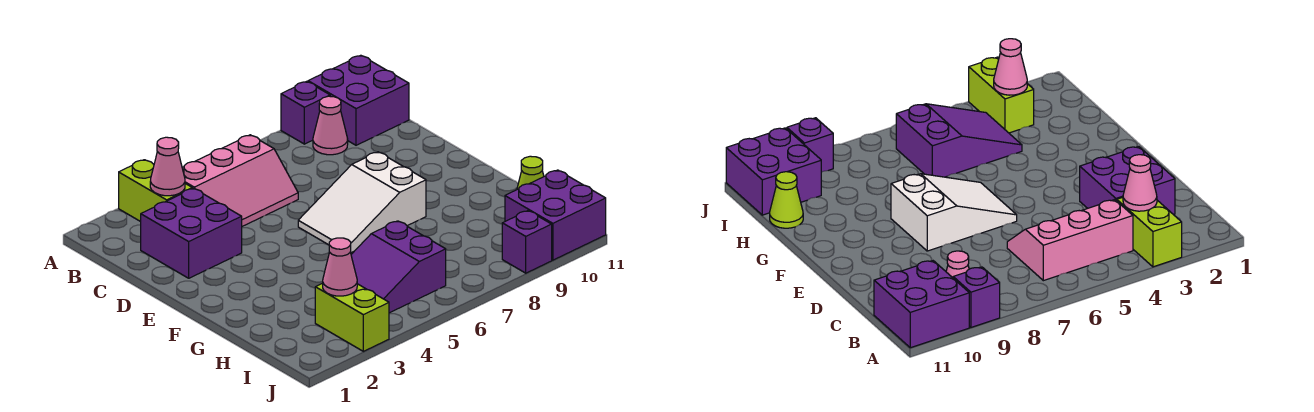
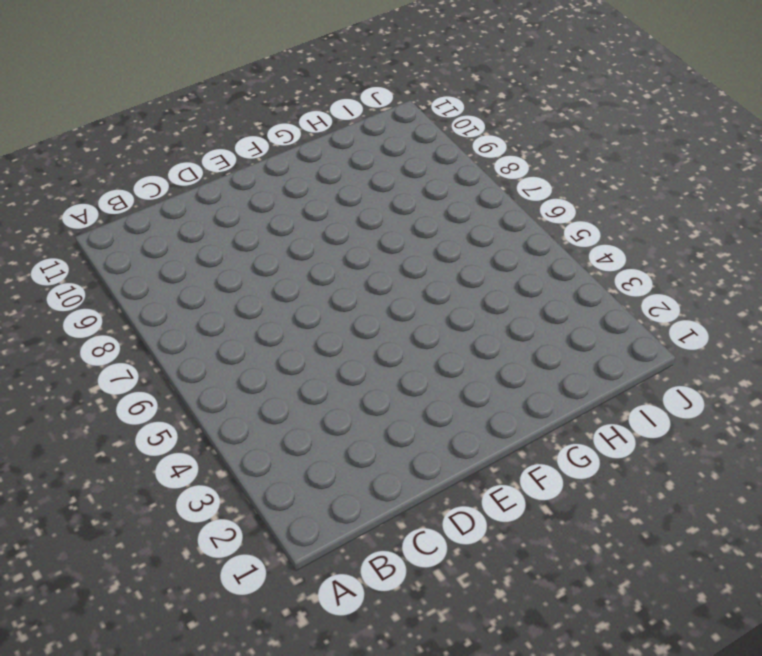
none -> lime 1x2 brick [119,160,192,222]
none -> purple 1x1 brick [281,81,330,144]
none -> purple 2x2 brick [308,55,409,145]

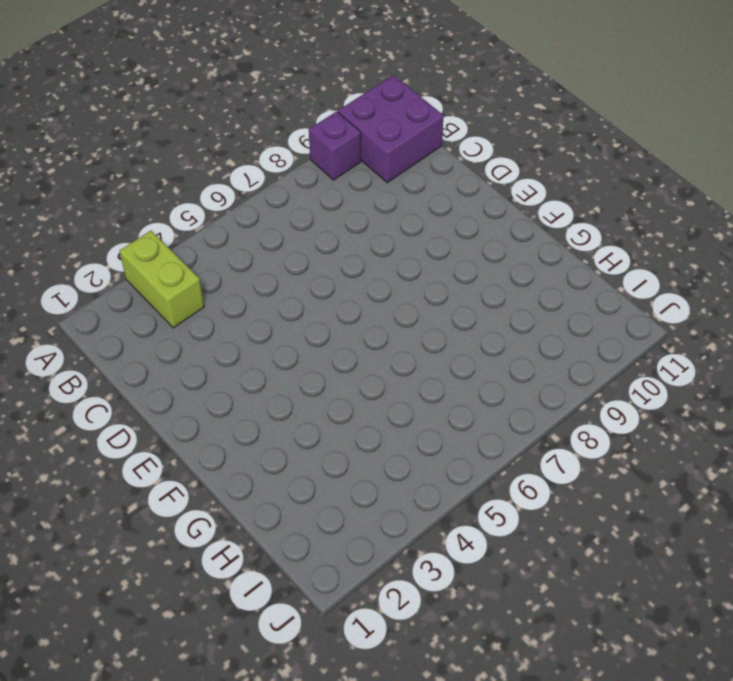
none -> pink 2x3 slope [182,135,298,226]
none -> pink 1x1 cone [313,96,348,155]
none -> purple 2x2 brick [141,188,242,278]

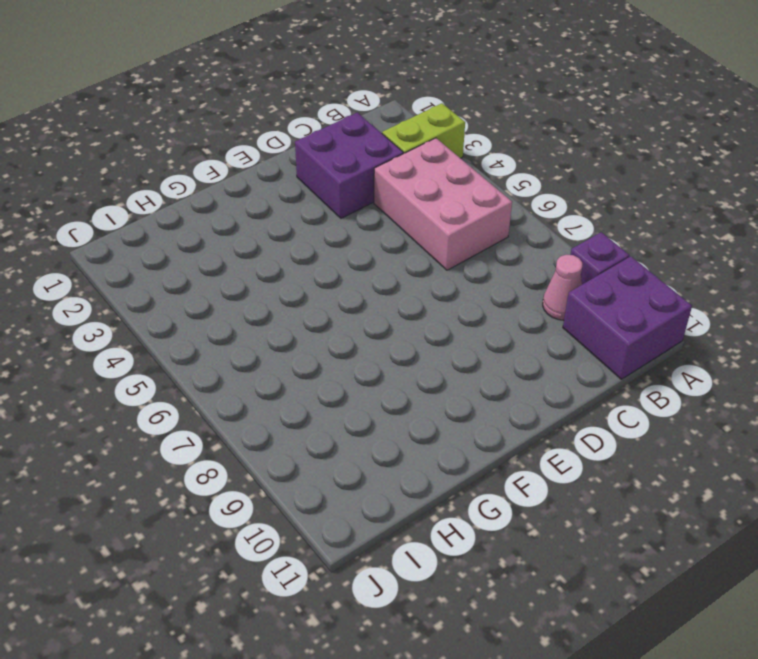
pink 2x3 brick [374,138,512,270] -> pink 2x3 slope [182,135,298,226]
none -> white 2x3 slope [298,152,426,253]
none -> purple 2x3 slope [351,221,446,313]
none -> lime 1x1 cone [517,156,544,189]

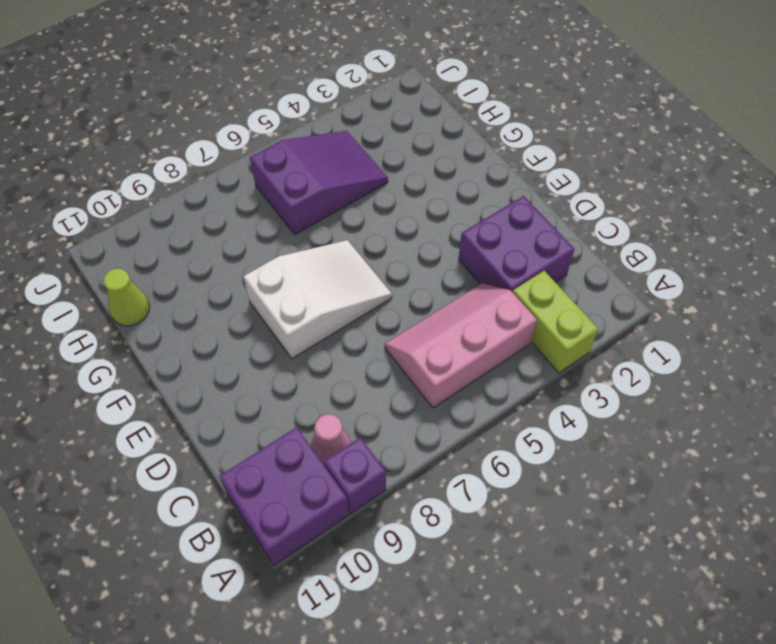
none -> lime 1x2 brick [315,283,389,351]
none -> purple 2x2 brick [505,170,606,260]
none -> purple 1x1 brick [502,211,552,273]

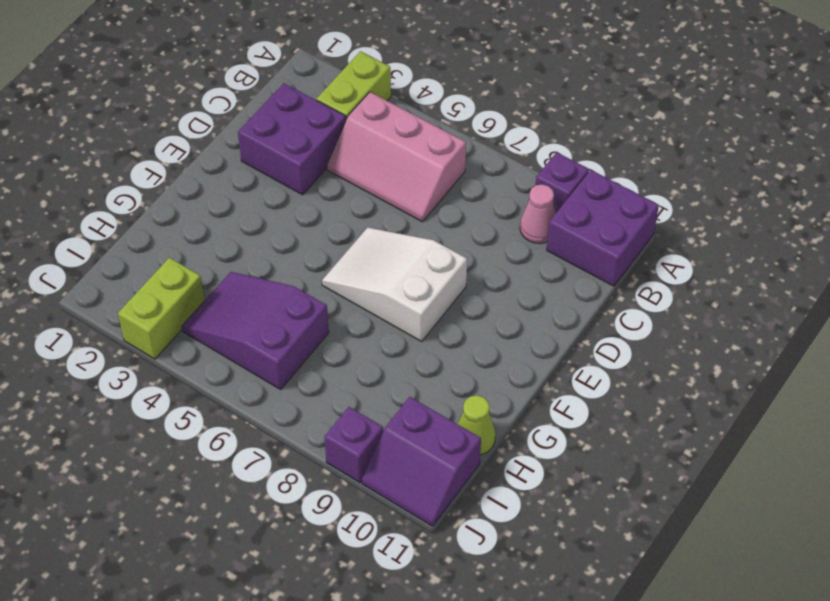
purple 2x2 slope [362,397,481,526] -> purple 2x2 brick [505,170,606,260]
none -> pink 1x1 cone [150,137,185,196]
none -> pink 1x1 cone [323,238,357,296]

